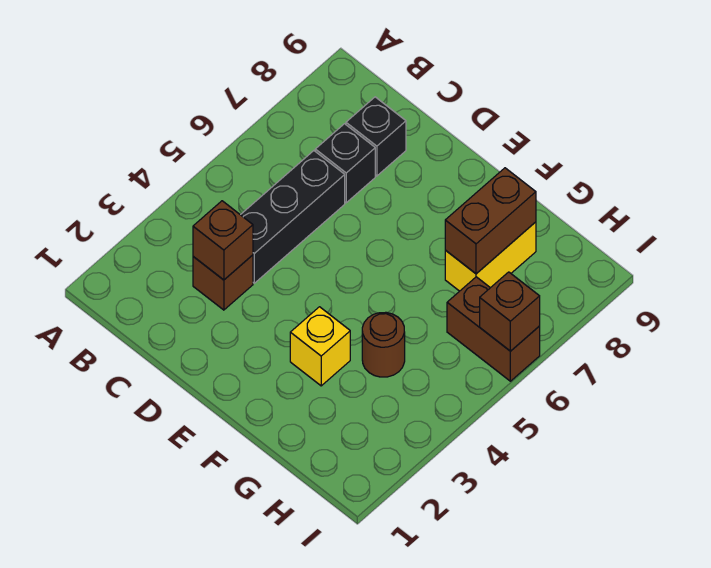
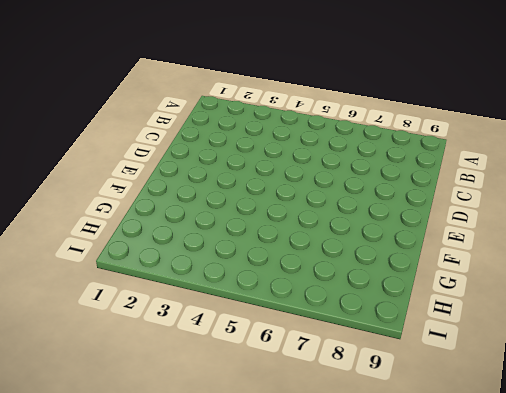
none -> brown 1x1 brick [193,255,253,310]
none -> black 1x3 brick [241,151,345,283]

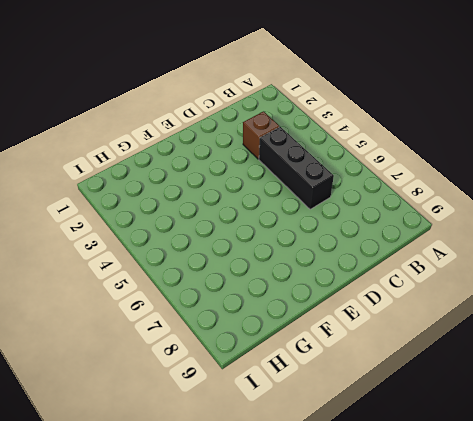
none -> black 1x1 brick [315,124,375,203]
none -> black 1x1 brick [346,97,406,176]

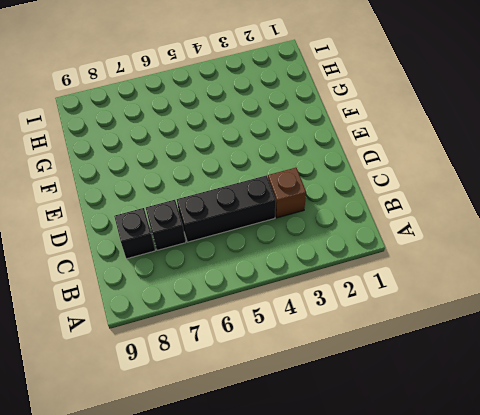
none -> yellow 1x1 brick [290,307,350,386]
none -> brown 1x1 round brick [362,312,405,377]

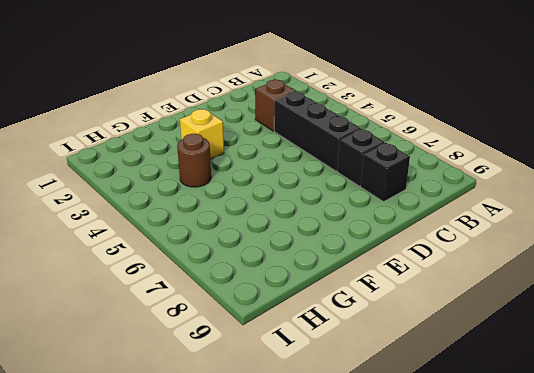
none -> yellow 1x2 brick [445,222,536,291]
none -> brown 1x2 brick [447,277,540,381]

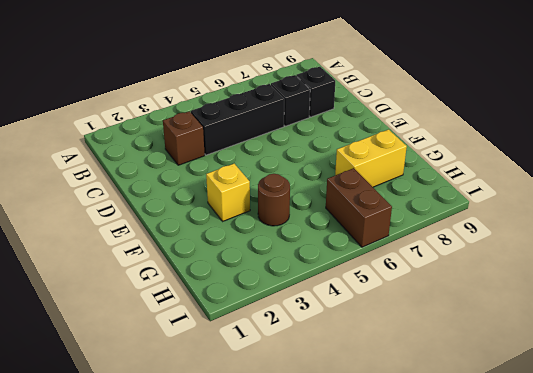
none -> brown 1x1 brick [193,201,253,280]
none -> brown 1x2 brick [445,168,536,274]

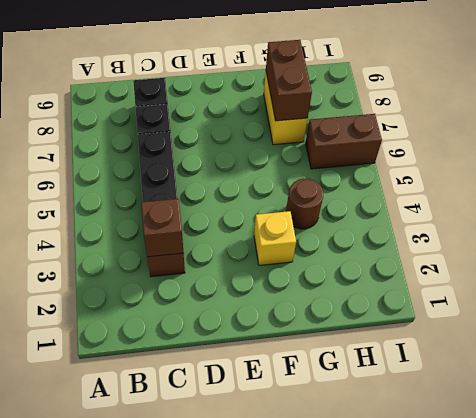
none -> brown 1x1 brick [480,272,540,351]

